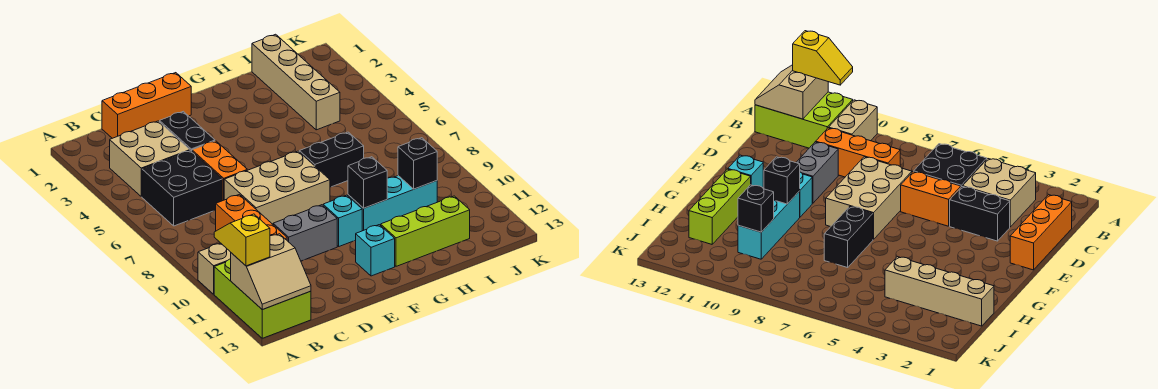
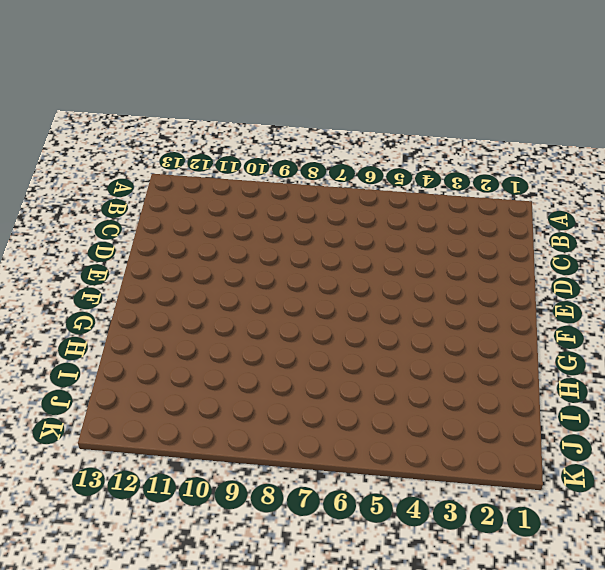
none -> tan 1x2 brick [198,243,231,294]
none -> lime 2x3 brick [214,259,311,338]
none -> tan 2x2 brick [110,121,190,197]

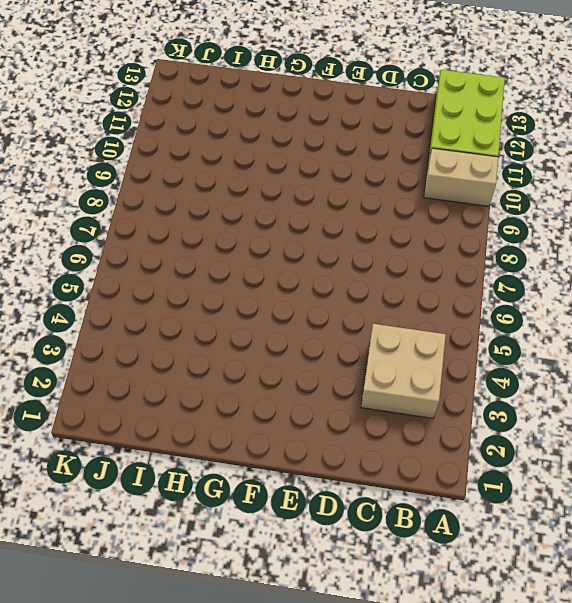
none -> black 2x2 brick [142,150,222,226]
none -> orange 1x3 brick [102,73,191,138]
none -> orange 1x3 brick [216,194,287,240]

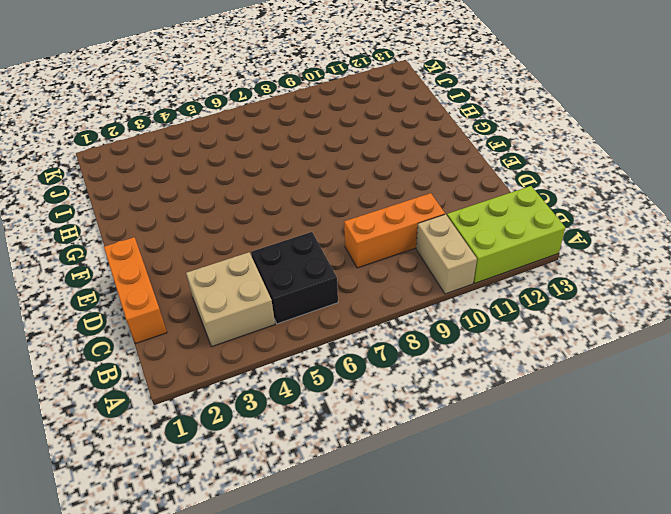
none -> black 1x2 brick [160,111,215,151]
none -> orange 1x2 brick [192,141,247,201]
none -> tan 2x3 brick [224,151,330,224]

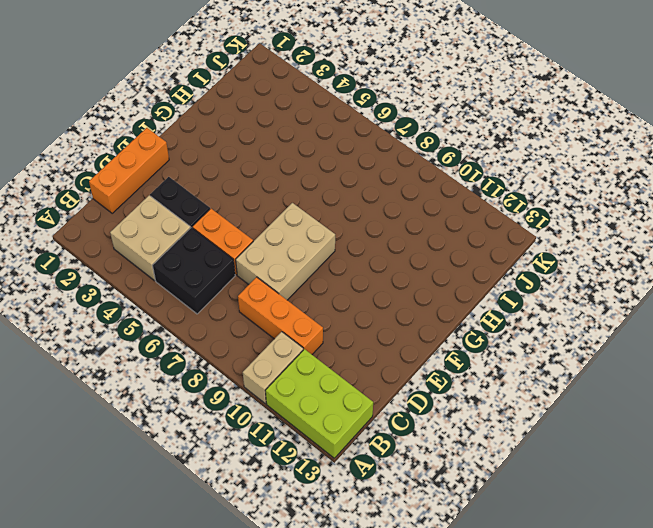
none -> grey 1x2 brick [273,205,337,261]
none -> cyan 1x1 brick [323,195,362,246]
none -> cyan 1x1 brick [356,225,395,276]

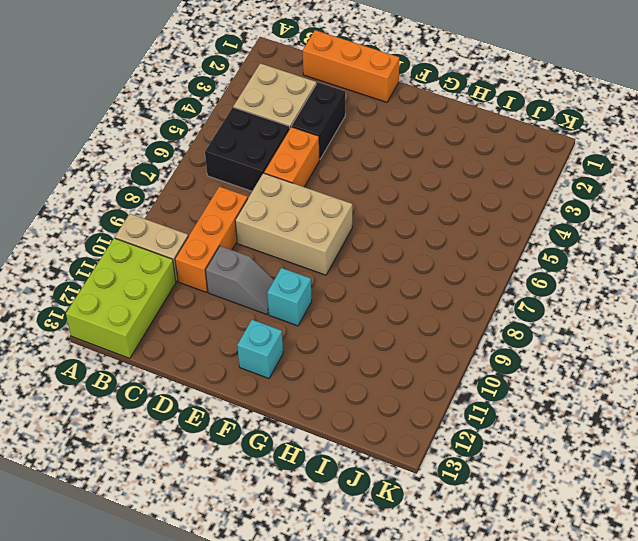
grey 1x2 slope [206,246,274,315] -> grey 1x2 brick [273,205,337,261]
none -> black 1x2 brick [299,132,364,187]
none -> cyan 1x3 brick [348,176,437,231]
none -> lime 1x3 brick [381,196,470,266]

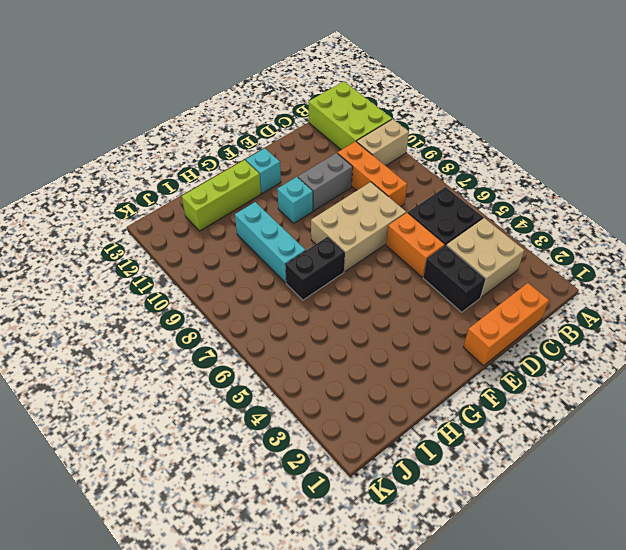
cyan 1x3 brick [235,202,306,283] -> cyan 1x3 brick turned to [348,176,437,231]
none -> tan 1x4 brick [252,34,340,130]
none -> tan 2x2 slope [231,234,311,310]
none -> black 1x1 brick [348,157,387,208]

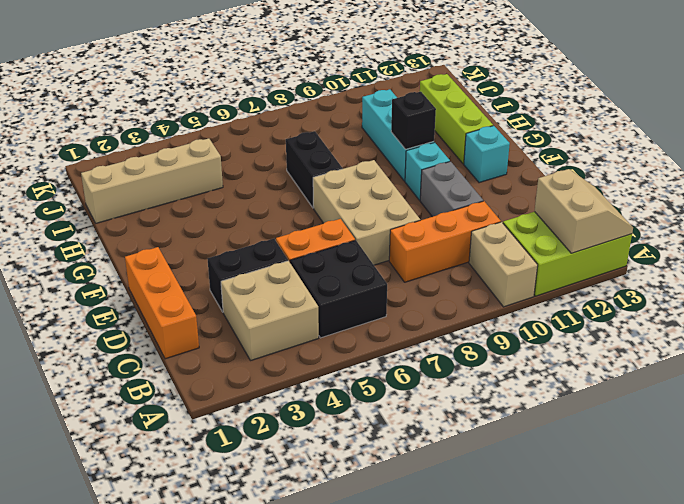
none -> black 1x1 brick [398,138,437,189]
none -> yellow 1x2 slope [214,214,270,266]

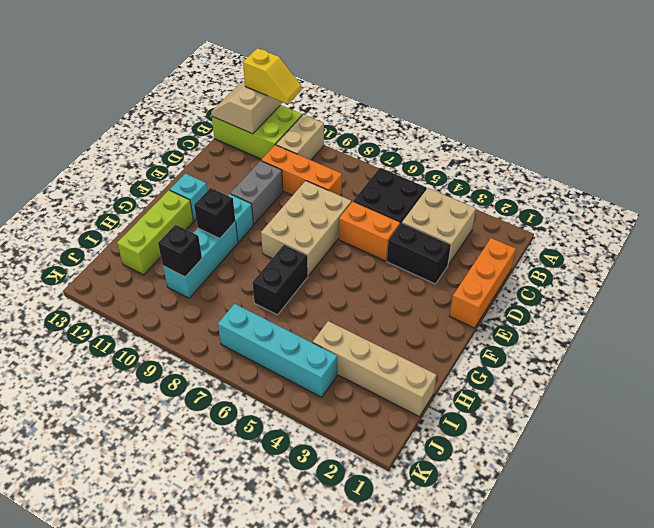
cyan 1x4 brick [218,304,337,397] -> none

